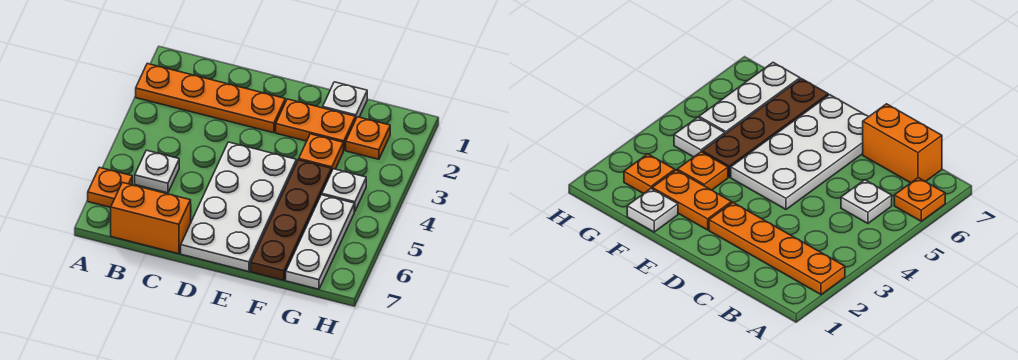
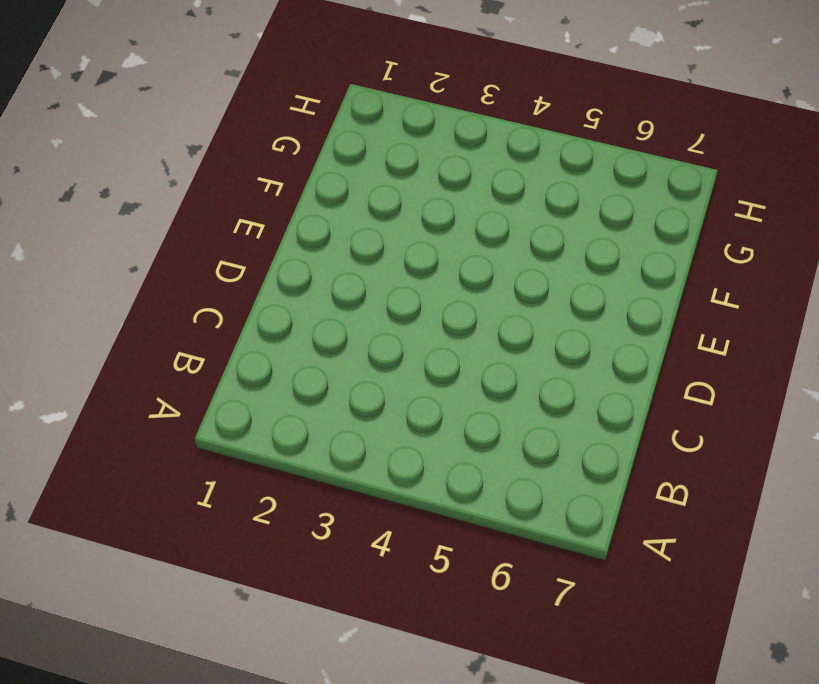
none -> orange 1x4 plate [136,63,285,133]
none -> orange 1x1 plate [88,167,132,207]
none -> white 1x1 plate [135,150,179,193]

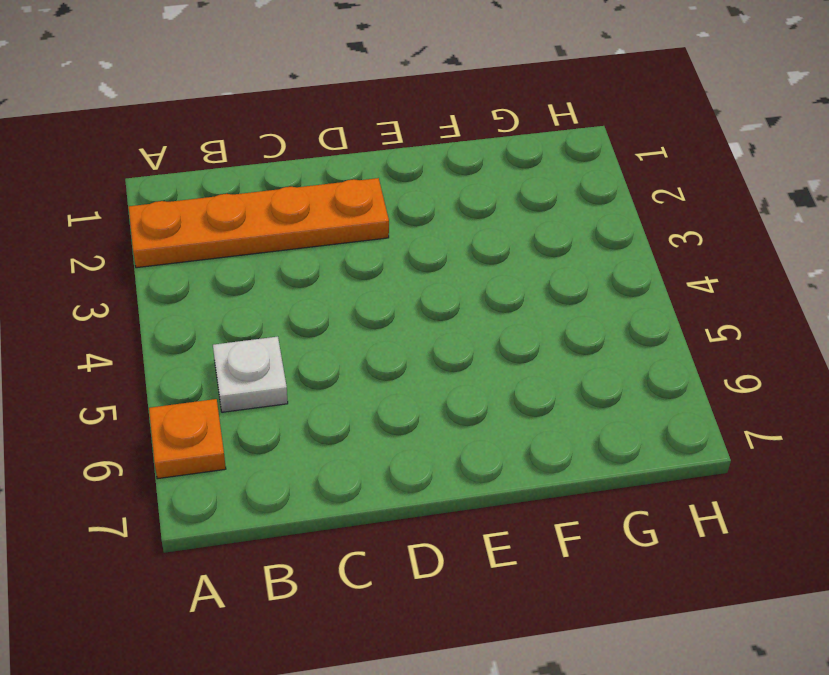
none -> orange 1x2 brick [111,182,191,254]
none -> white 2x4 plate [181,142,296,272]
none -> orange 1x2 plate [276,99,355,151]

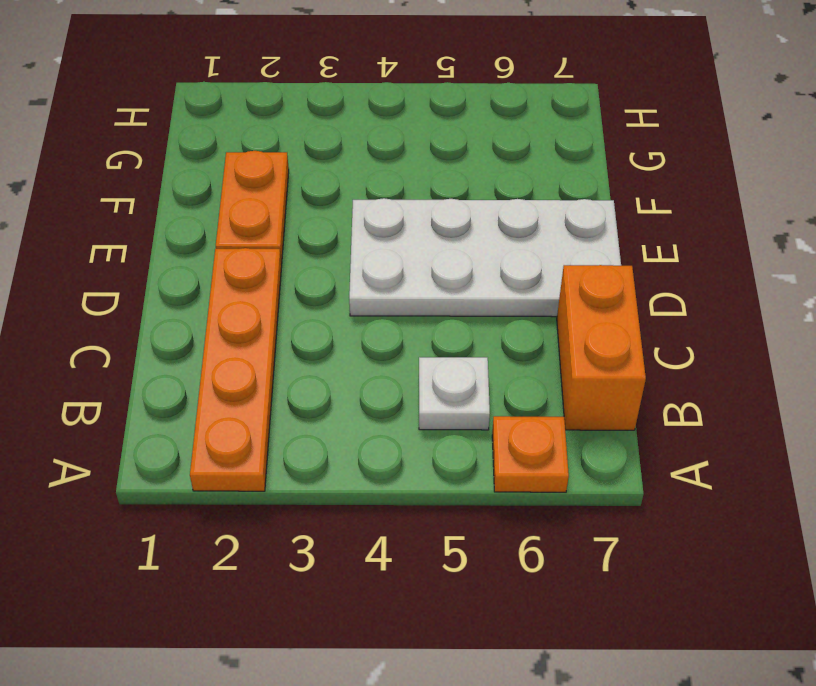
none -> white 1x1 plate [323,82,367,120]
none -> orange 1x1 plate [299,134,343,172]
none -> brown 1x4 plate [251,160,331,280]

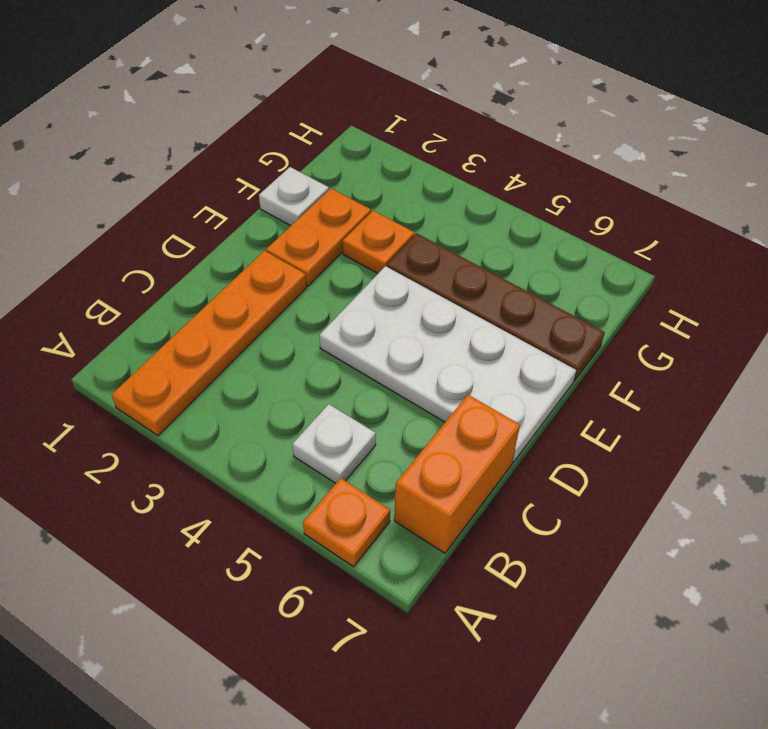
none -> orange 1x1 plate [346,117,390,159]
none -> white 1x1 plate [322,169,366,211]
none -> white 1x3 plate [286,195,354,289]

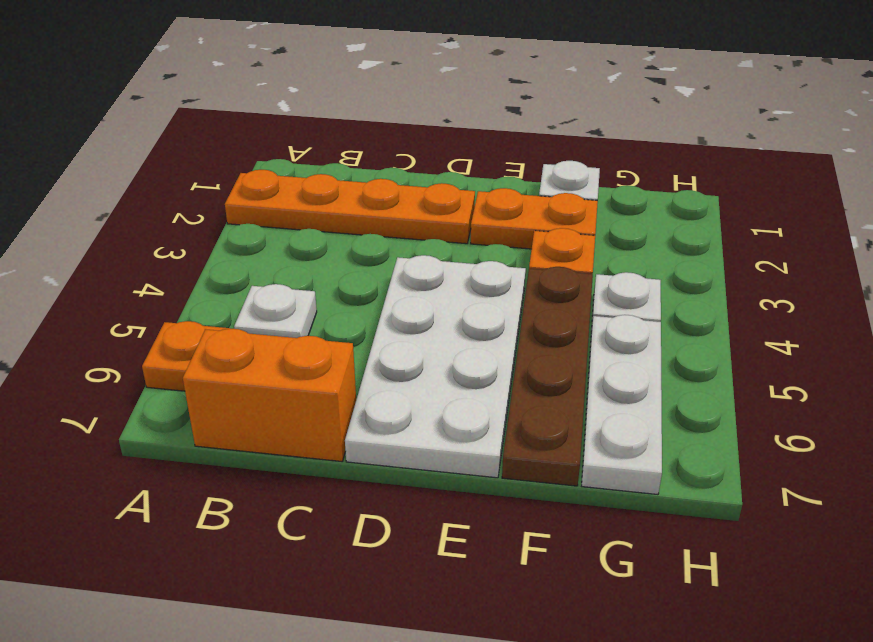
none -> orange 1x1 plate [346,117,390,159]

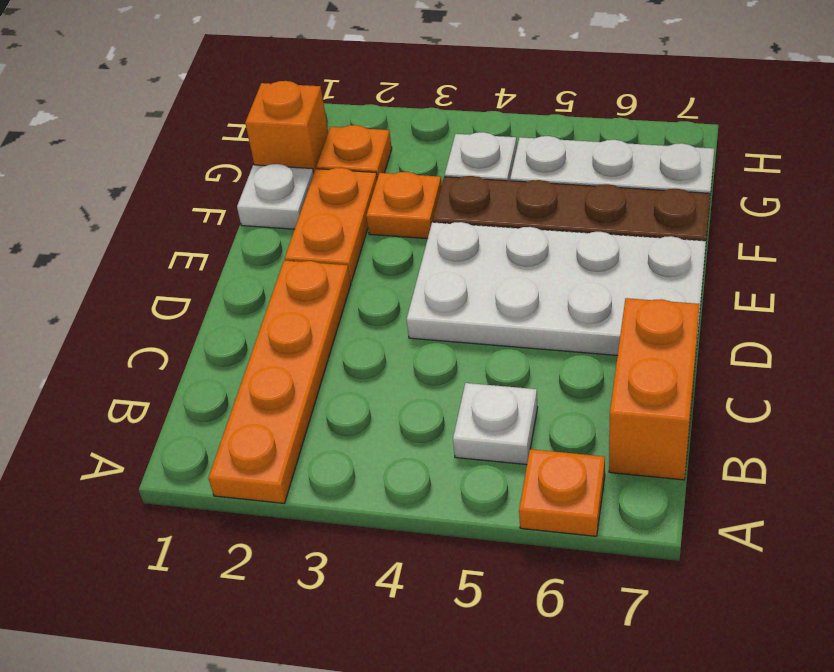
orange 1x1 brick [245,81,328,173] -> none

